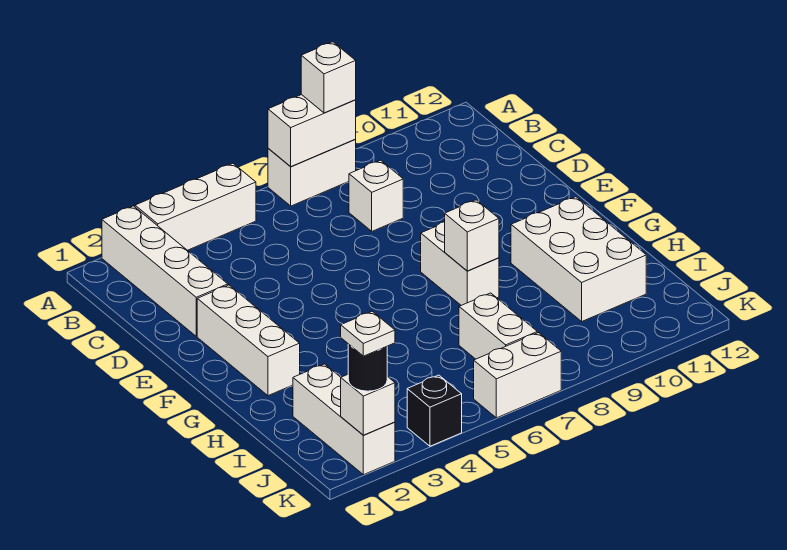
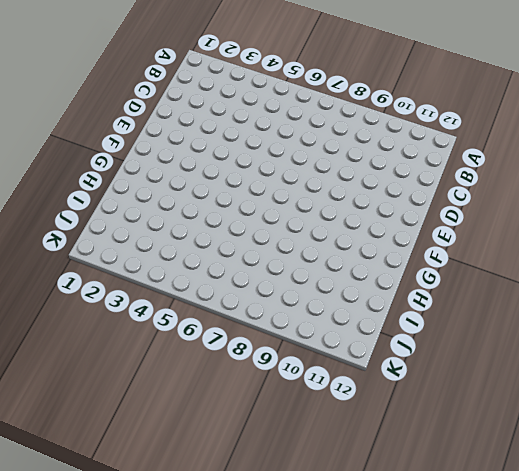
none -> white 1x4 brick [102,206,228,336]
none -> white 1x3 brick [135,164,256,250]
none -> white 1x2 brick [268,140,356,206]

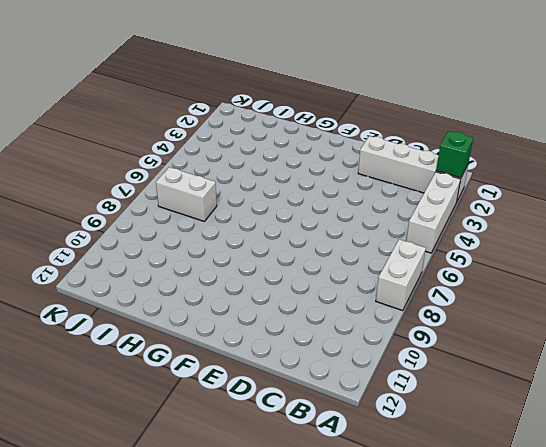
green 1x1 brick [436,131,473,178] -> none
none -> white 1x1 brick [349,160,403,231]
none -> white 1x3 brick [197,285,300,396]
none -> white 1x2 brick [421,222,499,305]

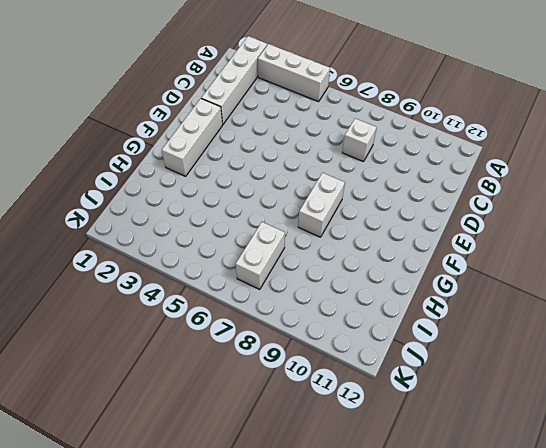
none -> white 1x2 brick [268,140,356,206]
none -> white 2x3 brick [511,197,646,321]
none -> white 1x3 brick [293,364,395,475]

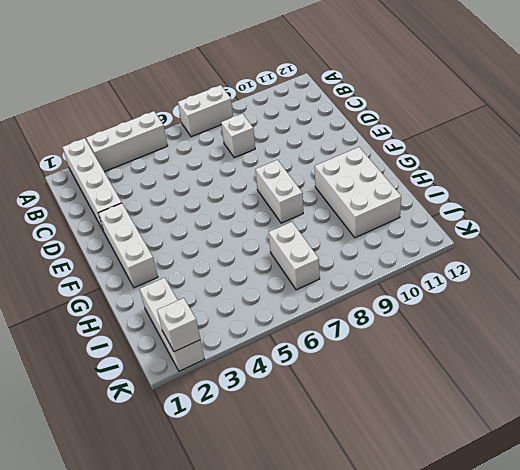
none -> black 1x1 brick [407,375,462,446]
none -> white 1x2 brick [474,333,561,418]
none -> white 1x2 brick [268,95,356,167]

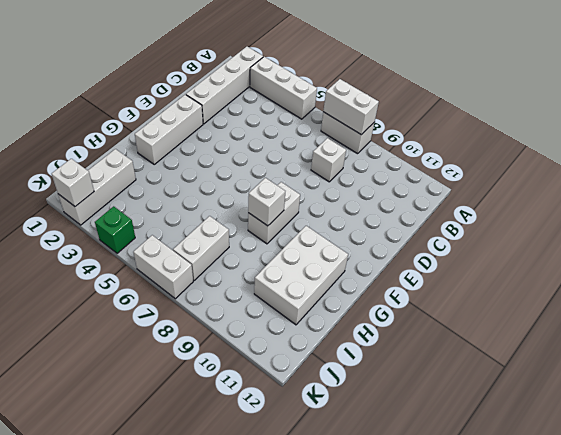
green 1x1 brick [95,206,135,253] -> black 1x1 brick [407,375,462,446]
none -> white 1x1 brick [301,42,356,113]
none -> black 1x1 round brick [348,344,387,391]
none -> white 1x1 plate [341,311,395,356]

